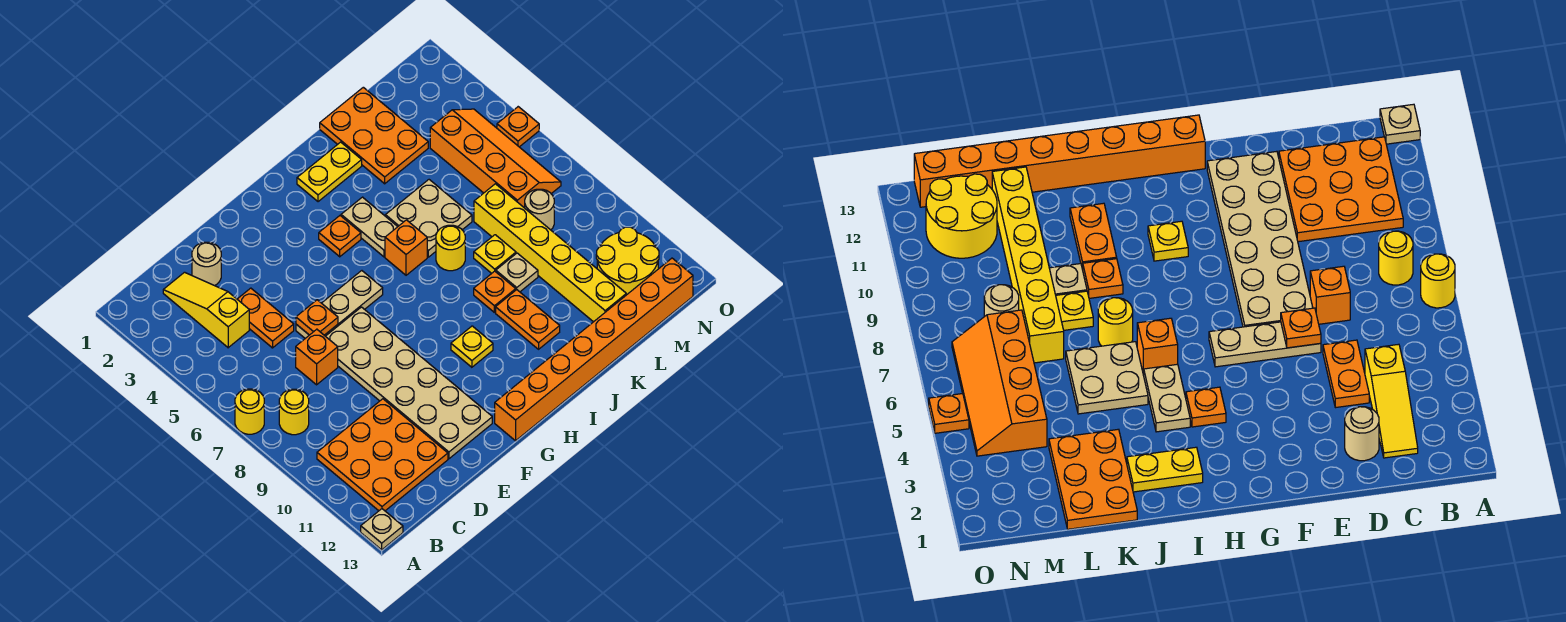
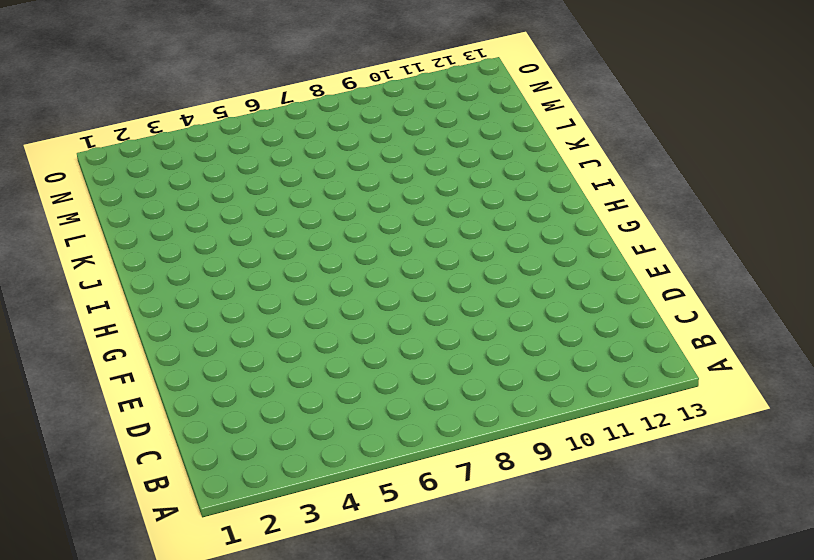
none -> yellow 1x1 round brick [235,389,264,434]
none -> tan 1x1 plate [361,509,403,550]
none -> yellow 1x1 round brick [279,389,309,435]

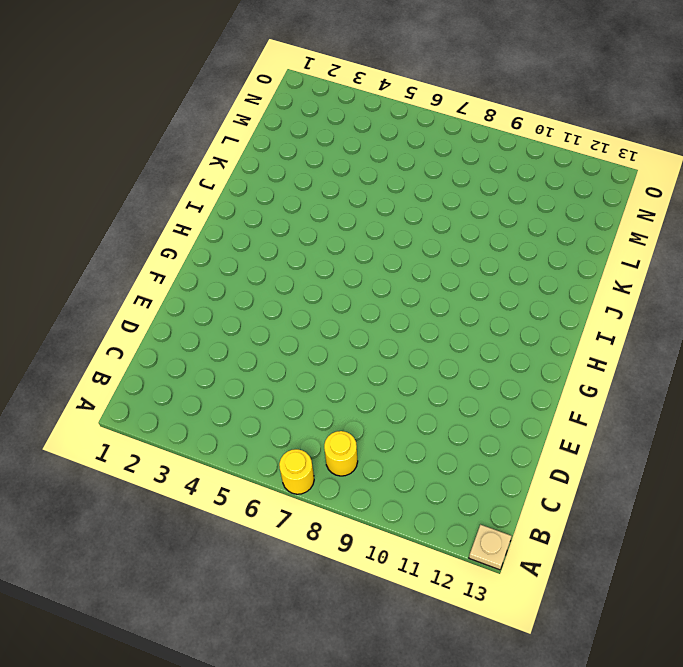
none -> orange 3x3 plate [317,399,448,511]
none -> yellow 1x3 slope [163,272,249,348]
none -> tan 1x1 round brick [192,242,221,286]

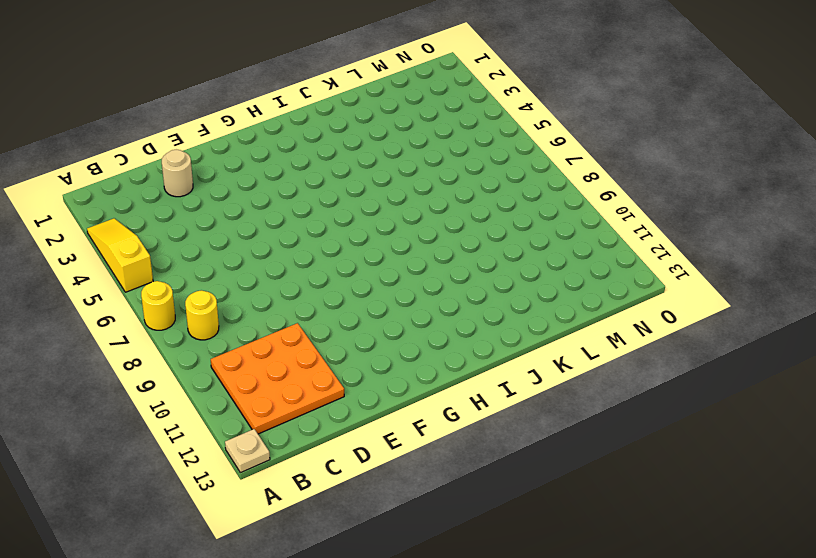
yellow 1x3 slope [87,218,153,292] -> yellow 1x3 slope moved to [163,272,249,348]
none -> orange 1x2 plate [237,288,294,348]
none -> orange 1x1 brick [296,329,338,385]
none -> tan 1x3 plate [296,271,383,338]

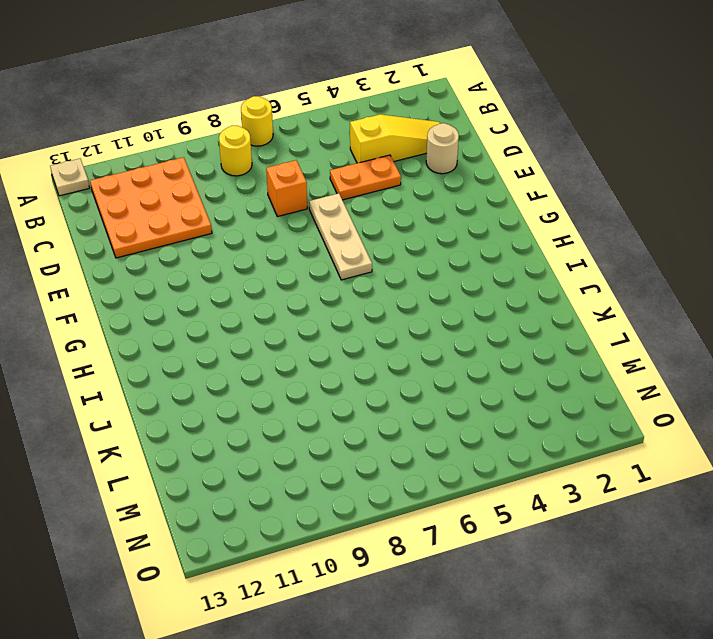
none -> tan 2x6 plate [326,307,492,459]
none -> orange 1x8 brick [495,258,693,441]
none -> orange 1x1 plate [319,216,361,257]

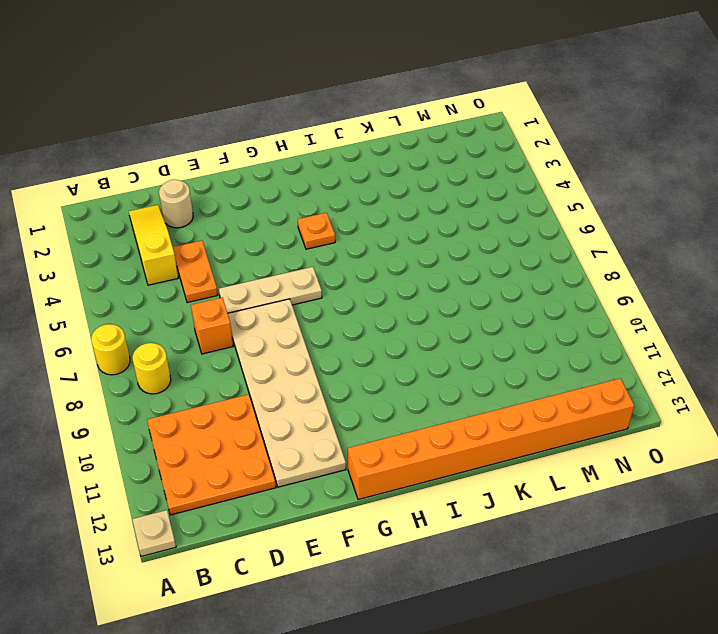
none -> yellow 1x1 plate [451,326,493,367]
none -> yellow 1x2 plate [297,142,362,202]
none -> tan 1x2 plate [341,197,398,257]

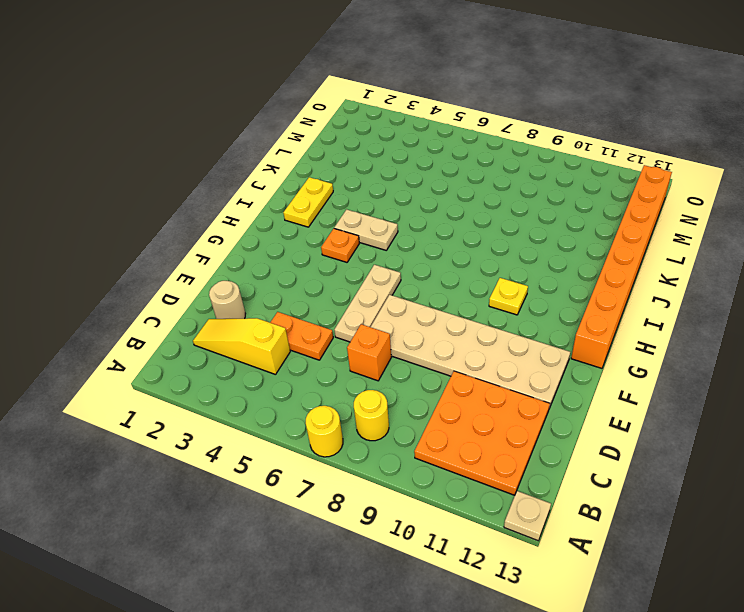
none -> orange 1x1 brick [385,220,427,275]
none -> tan 2x2 plate [385,180,472,257]
none -> yellow 1x1 round brick [436,225,465,271]

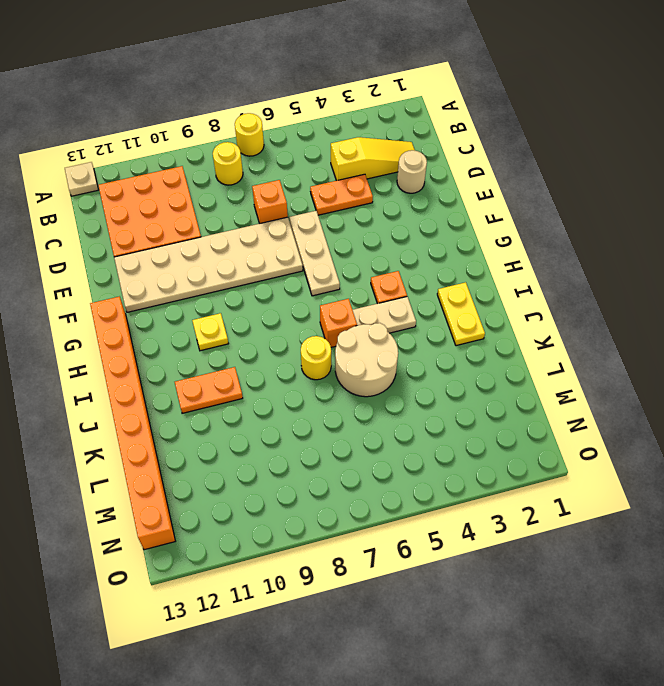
tan 2x2 round brick [335,323,398,397] -> tan 2x2 plate [385,180,472,257]
none -> orange 1x1 plate [474,271,516,312]
none -> orange 2x3 plate [320,87,428,184]
none -> yellow 1x1 plate [474,235,516,273]

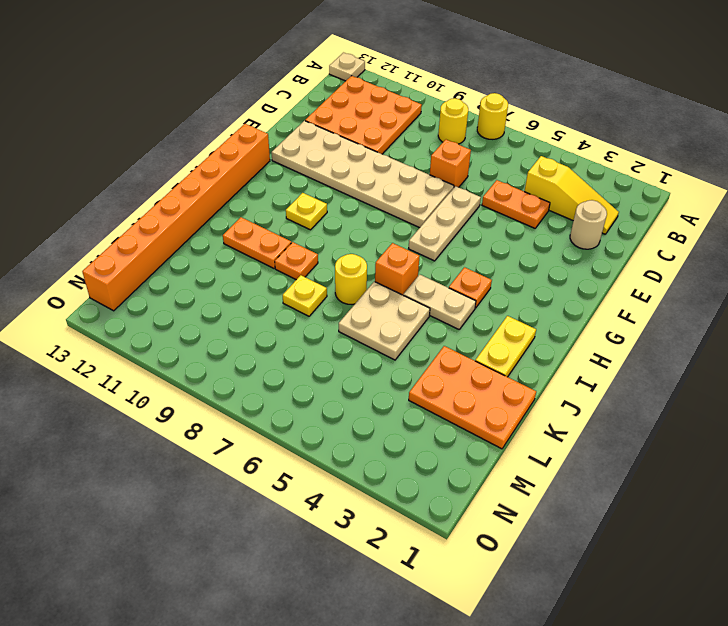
none -> tan 1x1 plate [496,253,538,292]
none -> yellow 1x6 brick [474,184,626,322]
none -> orange 2x4 slope [430,109,561,208]

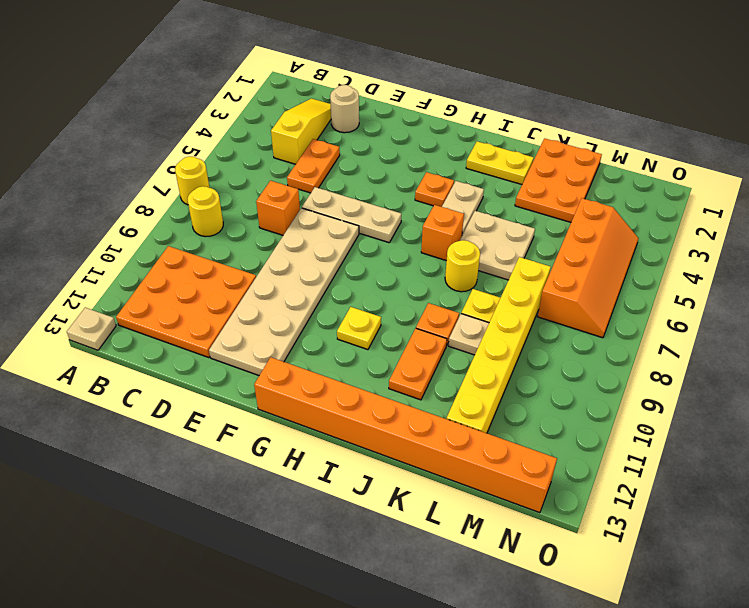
none -> tan 1x1 round brick [525,189,554,230]
none -> yellow 2x2 round brick [596,227,659,295]
none -> orange 1x1 plate [497,107,539,147]

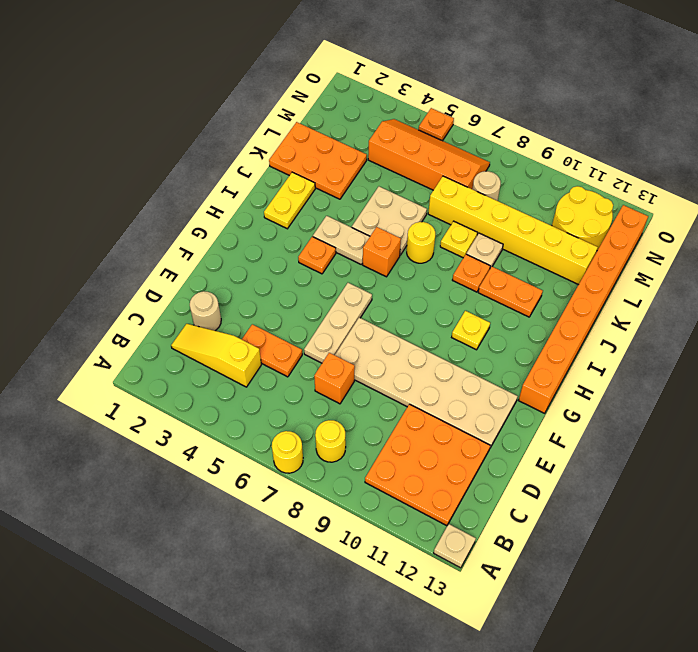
none -> orange 1x1 plate [296,300,338,335]

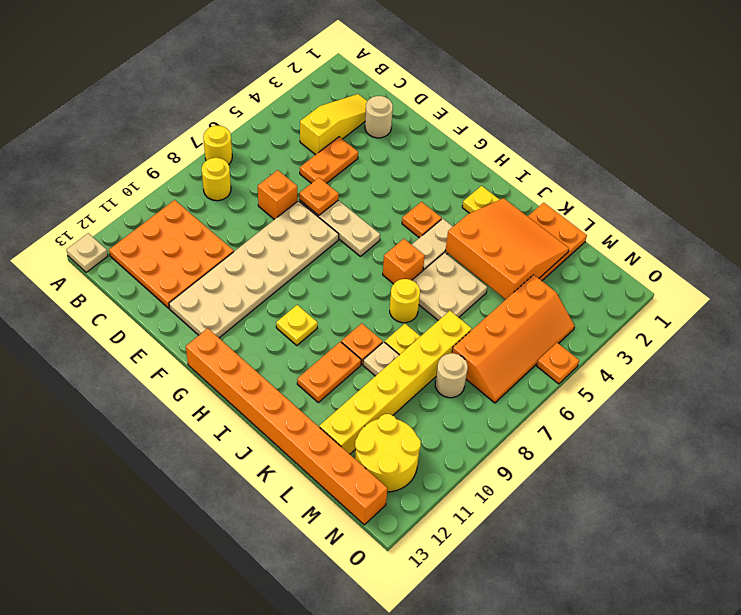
orange 3x3 slope [445,198,569,299] -> none

